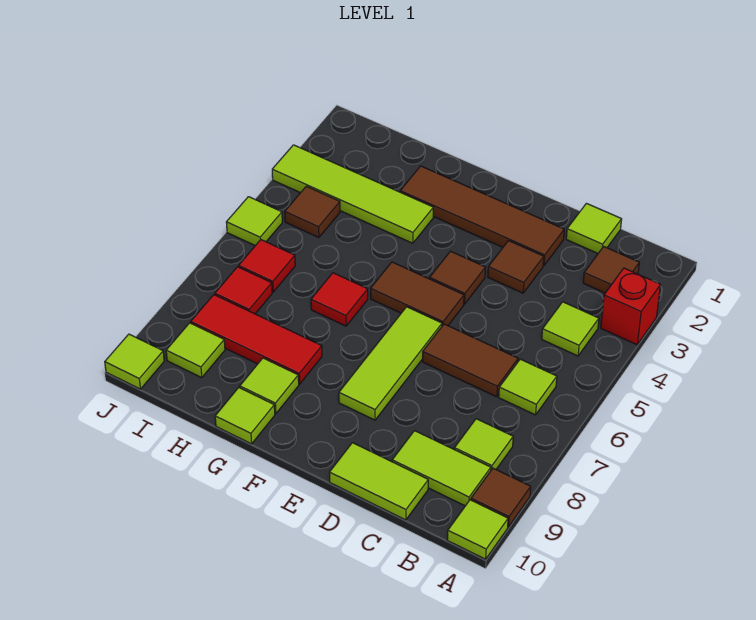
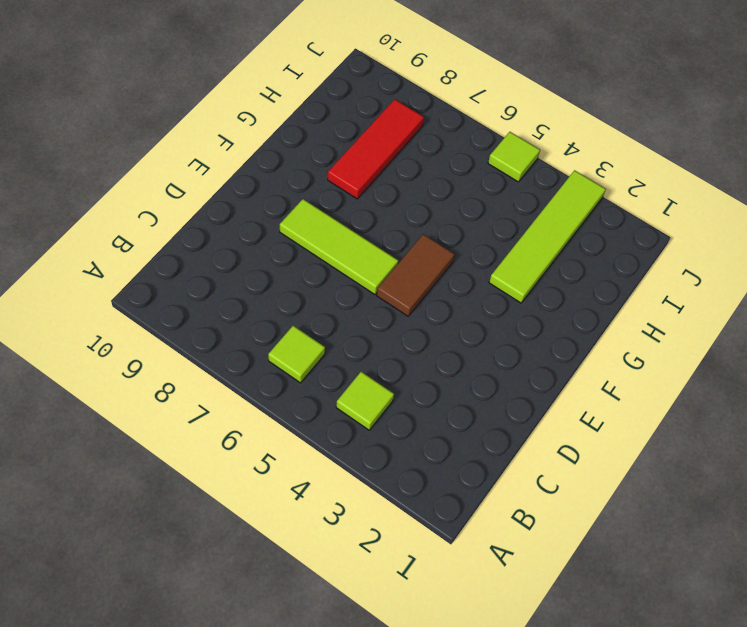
none -> red 1x1 brick [601,268,661,345]
none -> brown 1x1 tile [471,468,531,527]
none -> lime 1x1 tile [447,500,508,559]

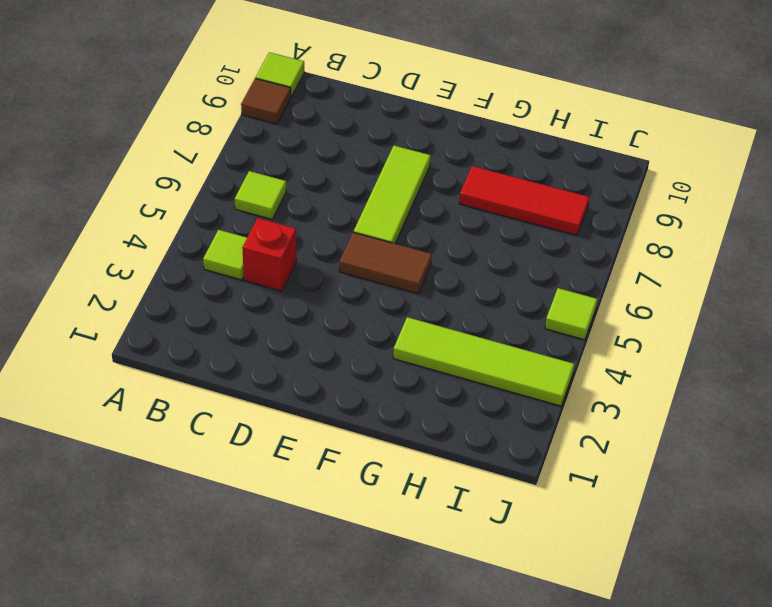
red 1x1 brick [242,218,297,291] -> red 1x1 brick moved to [601,268,661,345]
none -> brown 1x1 tile [583,247,639,293]
none -> lime 1x1 tile [454,419,513,470]
none -> lime 1x2 tile [392,431,491,506]

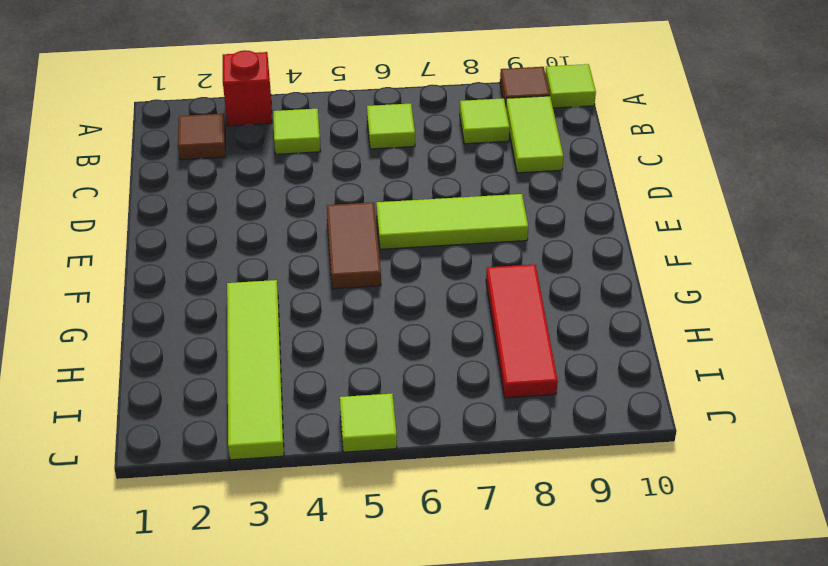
none -> lime 1x1 tile [566,203,622,253]
none -> brown 1x2 tile [423,324,518,397]
none -> lime 1x2 tile [329,443,428,520]

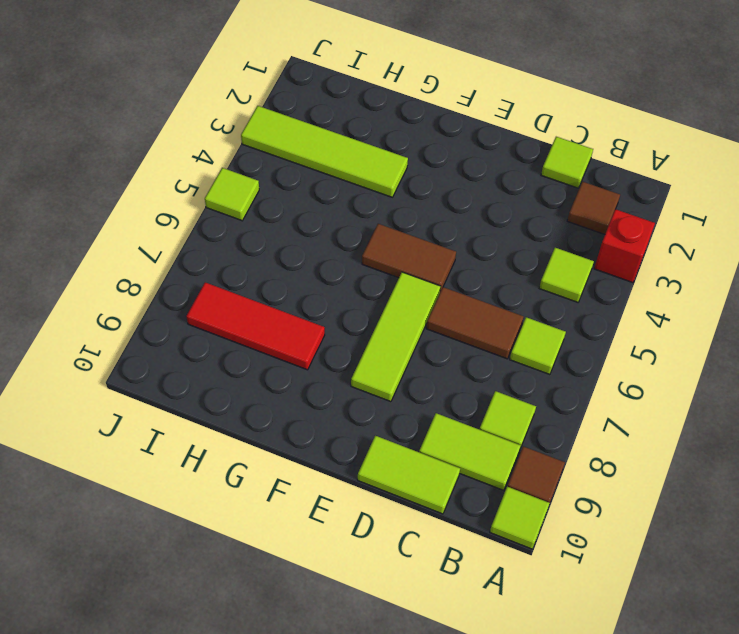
none -> brown 1x4 tile [400,166,564,266]
none -> brown 1x1 tile [488,241,544,293]
none -> brown 1x1 tile [430,251,485,304]

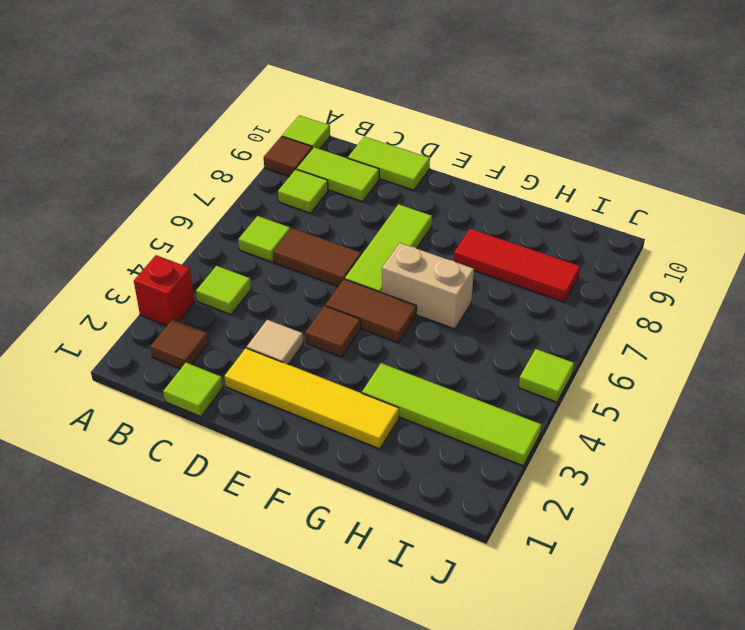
yellow 1x4 tile [224,348,399,449] -> brown 1x4 tile [400,166,564,266]
tan 1x1 tile [247,320,303,364] -> brown 1x1 tile [488,241,544,293]
tan 1x2 brick [382,243,474,329] -> red 1x1 tile [311,273,368,326]
none -> lime 1x1 tile [240,358,299,414]
none -> lime 1x1 tile [215,388,275,444]
none -> brown 1x1 tile [285,186,340,238]

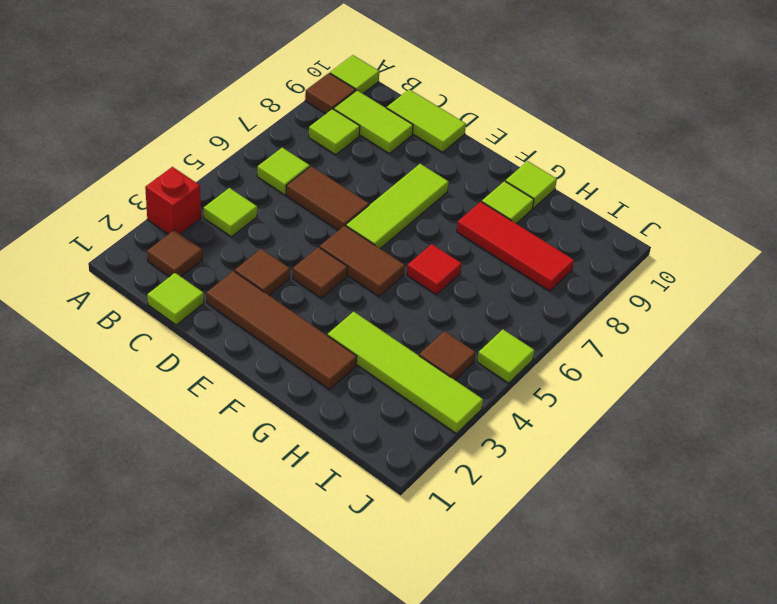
none -> red 1x1 tile [239,240,295,292]
none -> red 1x1 tile [215,267,272,314]
none -> lime 1x1 tile [166,323,225,378]

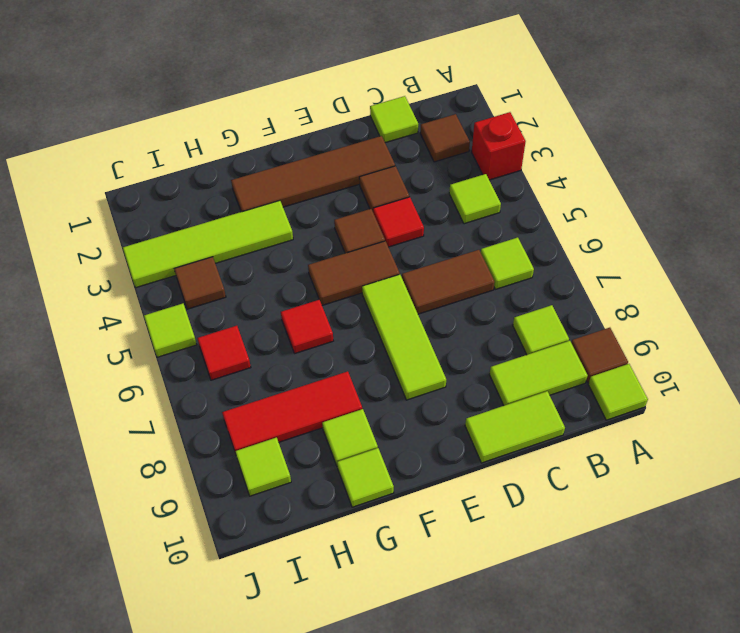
red 1x1 tile [373,197,424,247] -> red 1x1 tile moved to [215,267,272,314]
none -> lime 1x1 tile [105,334,164,389]

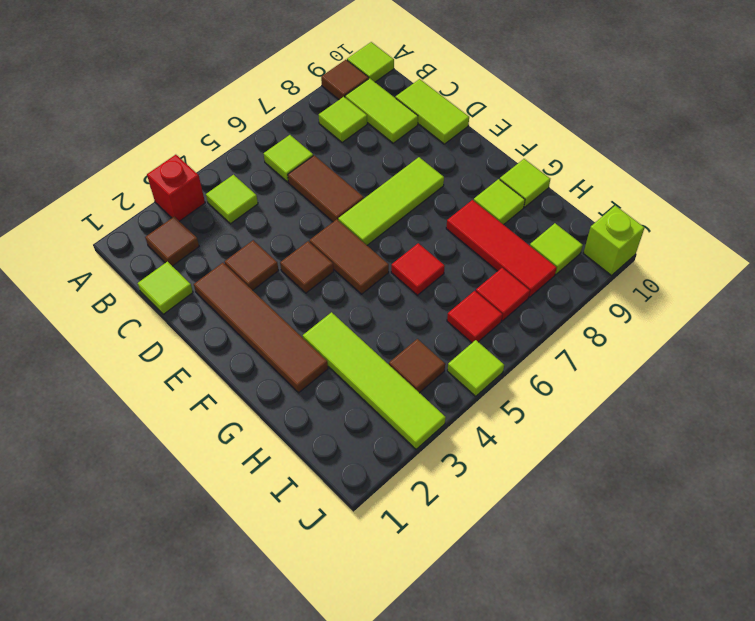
lime 1x1 brick [583,206,645,275] -> lime 1x1 tile [105,334,164,389]

